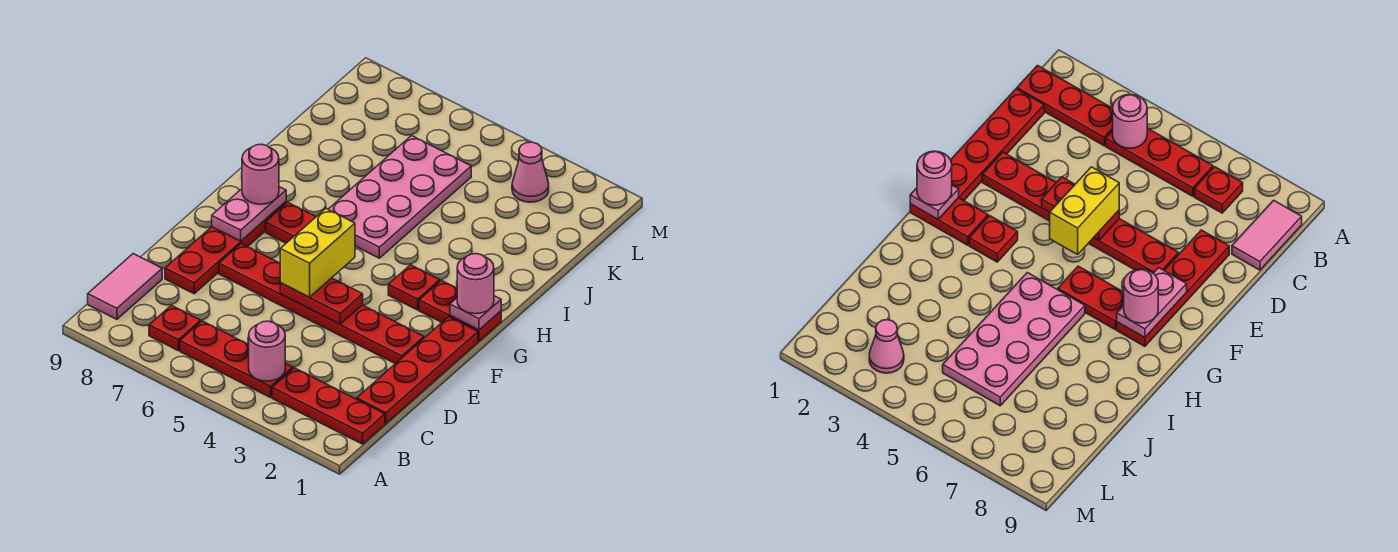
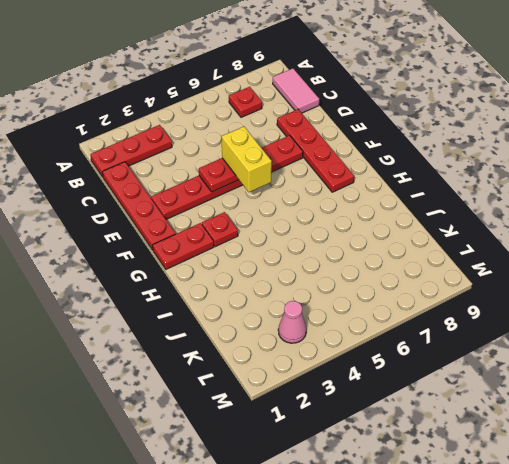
none -> red 1x3 plate [180,321,293,397]
none -> red 1x2 plate [266,202,316,243]
none -> pink 2x4 plate [328,136,471,258]

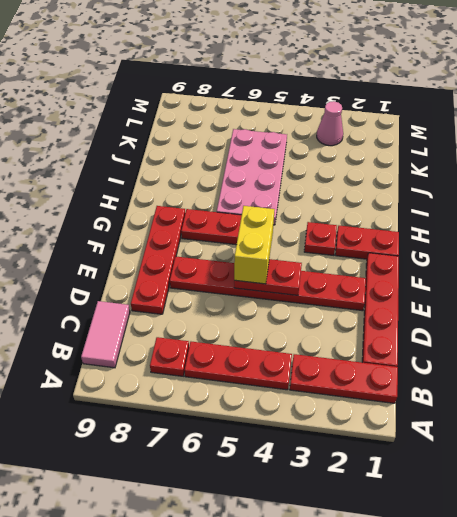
none -> pink 1x1 round brick [249,321,285,381]
none -> pink 1x2 plate [212,187,286,241]
none -> pink 1x1 plate [450,296,501,330]

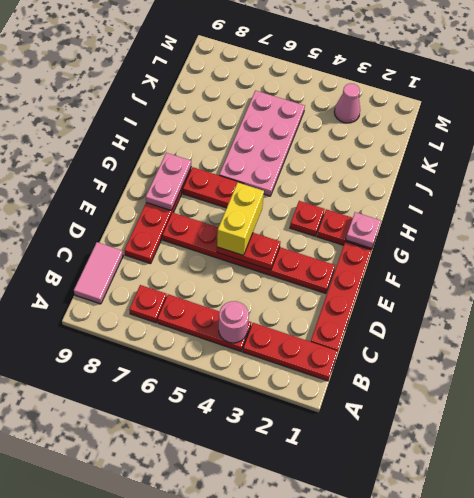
none -> pink 1x1 round brick [457,254,494,314]
none -> pink 1x1 round brick [242,144,279,204]

